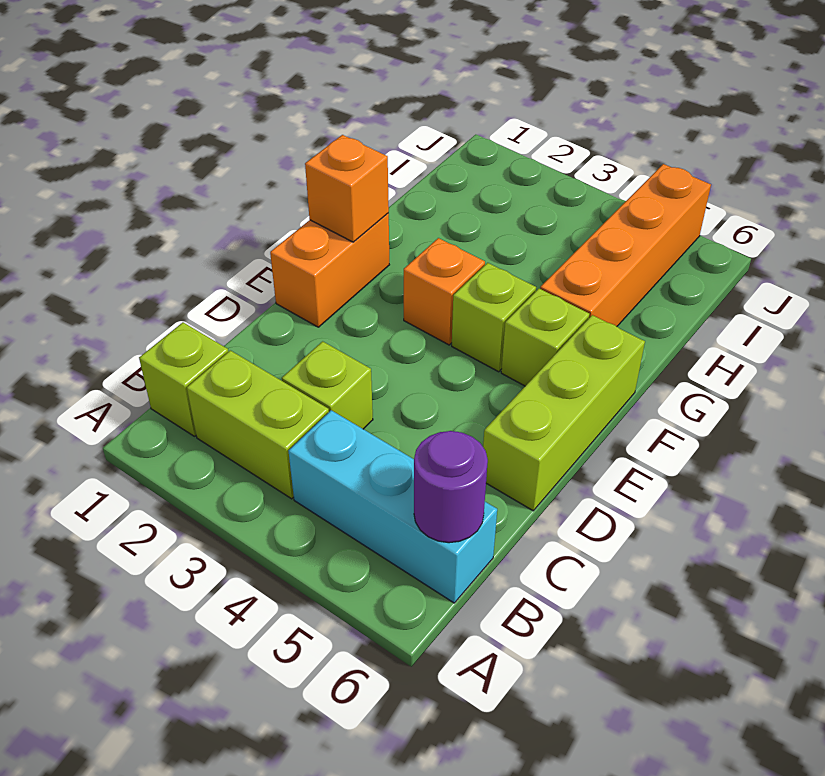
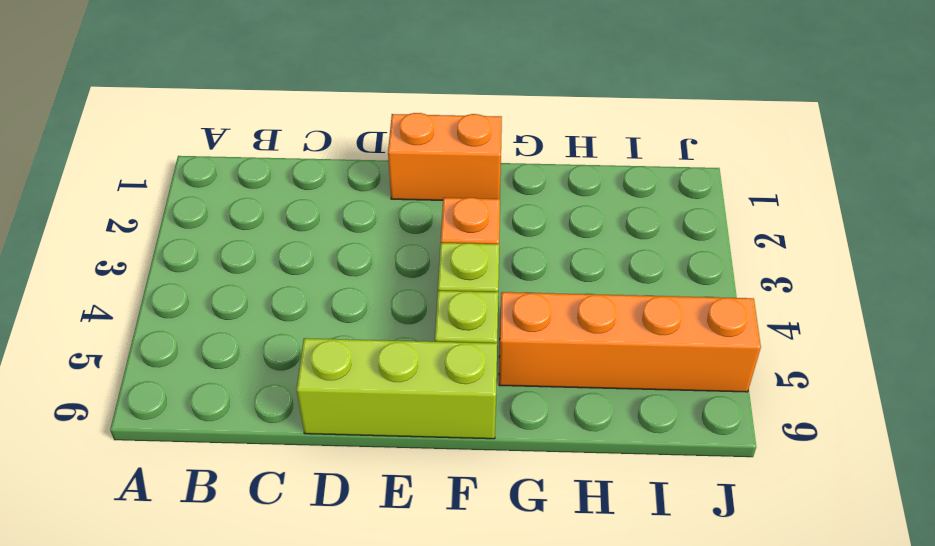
none -> lime 1x1 brick [139,322,228,436]
none -> lime 1x2 brick [187,350,329,499]
none -> cyan 1x3 brick [289,410,497,603]

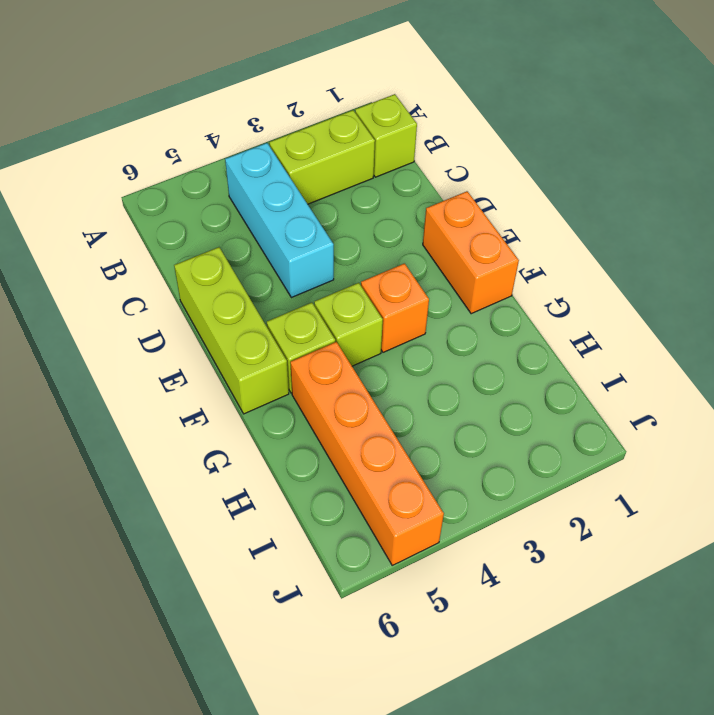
cyan 1x3 brick [225,143,334,298] -> cyan 1x3 brick turned to [289,410,497,603]
none -> lime 1x1 brick [282,341,373,429]
none -> purple 1x1 round brick [414,431,488,543]
none -> orange 1x1 brick [305,135,389,242]

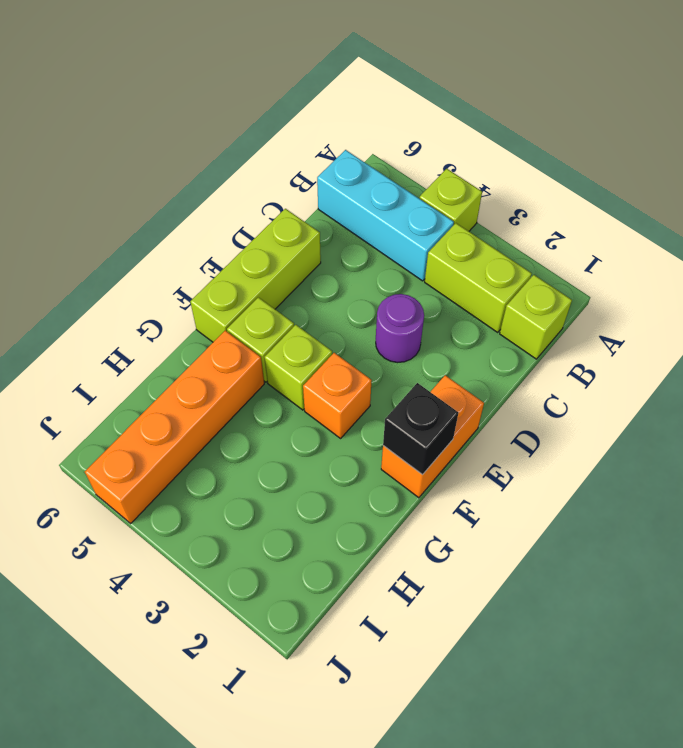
lime 1x1 brick [419,169,482,231] -> lime 1x1 brick moved to [282,341,373,429]
purple 1x1 round brick [376,294,424,363] -> purple 1x1 round brick moved to [414,431,488,543]
black 1x1 brick [383,383,459,475] -> orange 1x1 brick [305,135,389,242]

